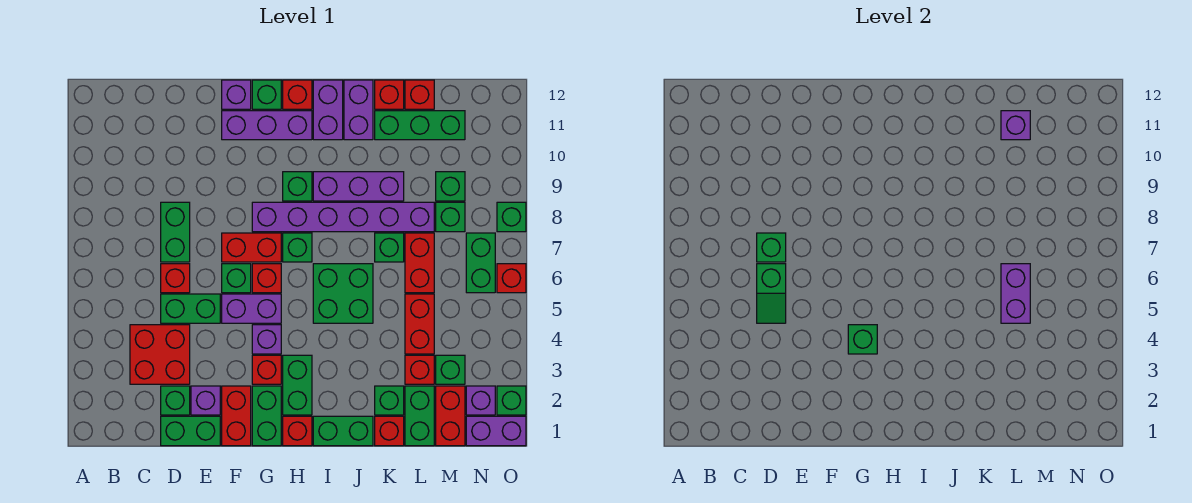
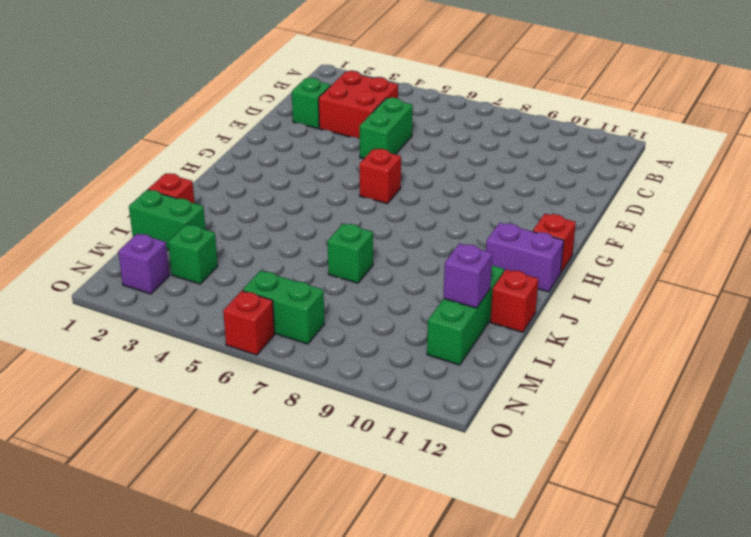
none -> green 1x2 brick [161,416,220,446]
none -> red 1x1 brick [161,264,190,293]
none -> green 1x2 brick [161,202,190,262]
none -> purple 1x1 brick [191,386,220,415]

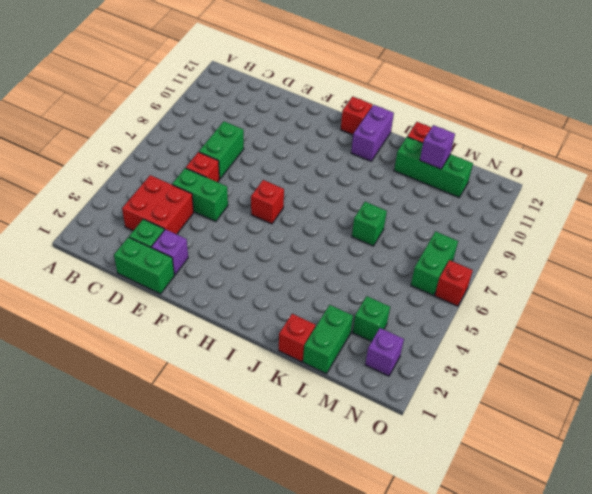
none -> red 1x2 brick [222,386,251,446]
none -> purple 1x2 brick [222,294,281,323]
none -> green 1x1 brick [222,264,251,293]
none -> red 1x2 brick [222,233,281,262]

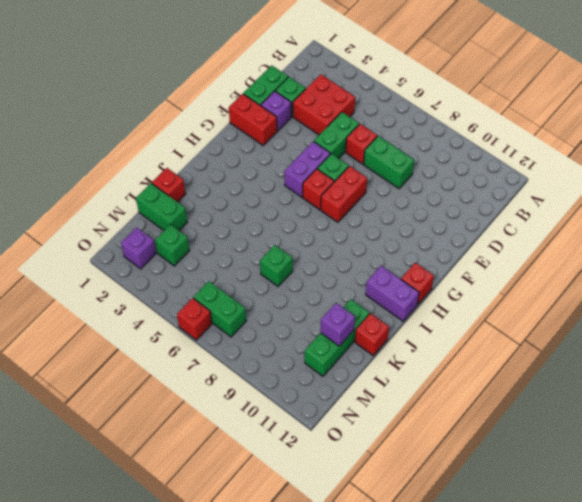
none -> purple 1x3 brick [222,111,312,140]
none -> purple 1x1 brick [222,80,251,109]
none -> green 1x2 brick [252,386,281,446]
none -> red 1x1 brick [252,355,281,384]

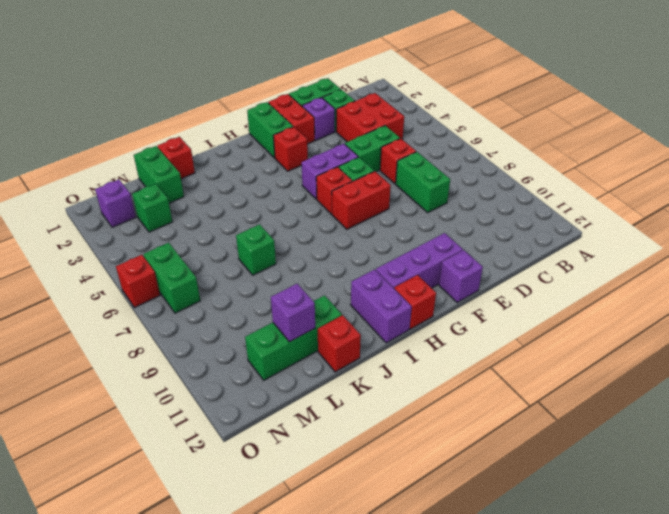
none -> purple 1x1 brick [252,325,281,354]
none -> purple 1x6 brick [252,202,434,232]
none -> green 1x1 brick [252,80,281,109]
none -> red 1x1 brick [283,416,312,446]

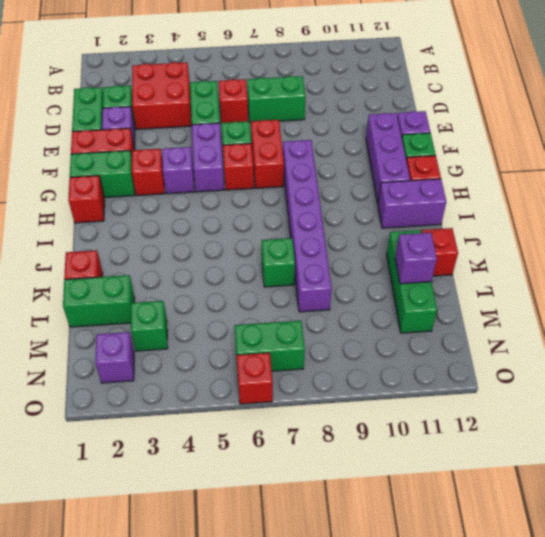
none -> green 1x2 brick [283,355,312,415]
none -> green 1x1 brick [283,233,312,262]
none -> green 1x1 brick [283,172,312,201]
none -> green 1x2 brick [313,416,373,446]

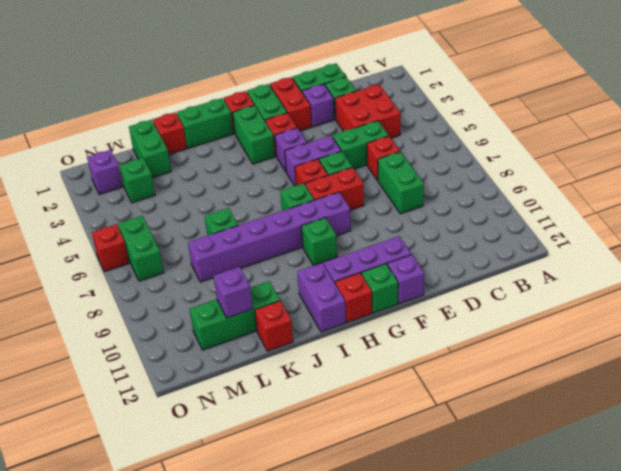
none -> green 2x2 brick [313,264,373,323]
none -> purple 1x3 brick [313,172,404,201]
none -> purple 1x2 brick [344,80,373,140]
none -> green 1x1 brick [375,386,404,415]

